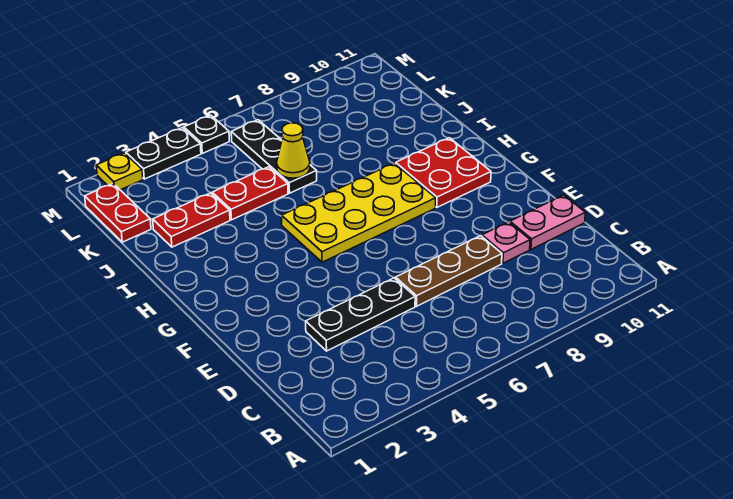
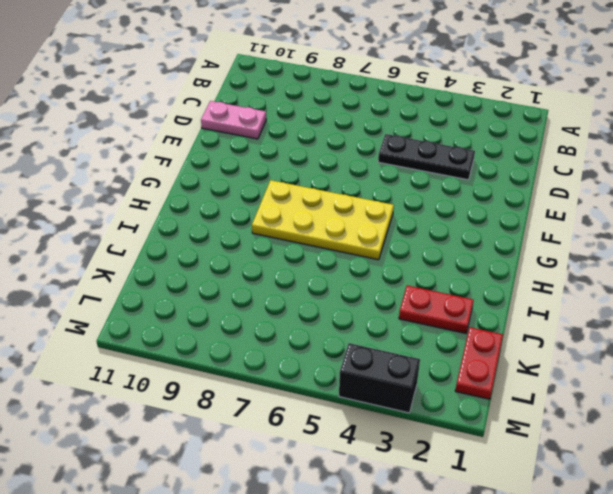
black 1x2 brick [339,343,420,413] -> black 1x2 plate [126,128,201,179]
none -> brown 1x3 plate [396,236,502,306]
none -> pink 1x1 plate [482,222,530,263]
none -> red 2x2 plate [396,138,491,207]

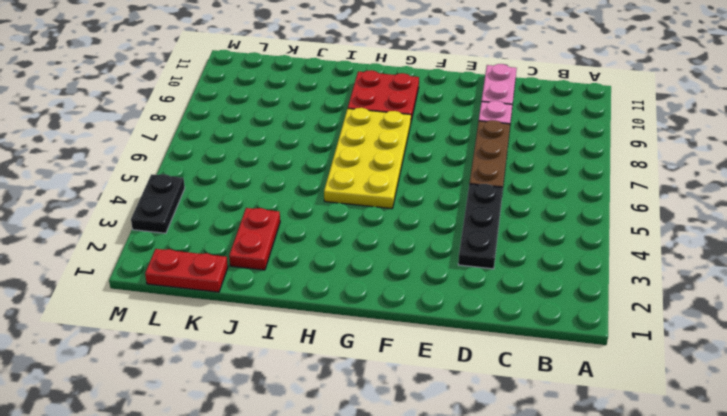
none -> red 1x2 plate [212,167,288,220]
none -> black 1x3 plate [231,120,317,193]
none -> yellow 1x1 plate [96,153,143,190]

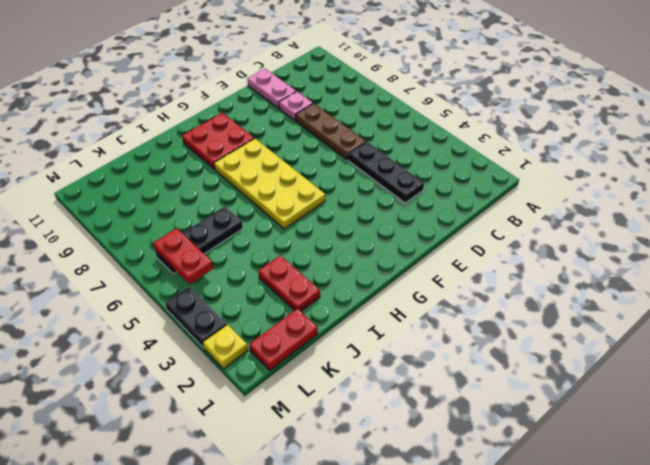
red 1x2 plate [153,228,213,284] -> red 1x2 plate moved to [212,167,288,220]
none -> black 1x1 plate [184,115,229,153]
none -> yellow 1x1 cone [277,123,310,178]

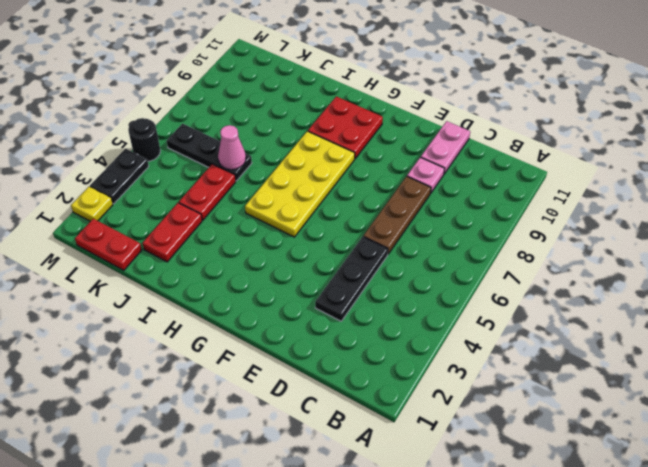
pink 1x1 cone [218,125,246,170] -> yellow 1x1 cone [277,123,310,178]
black 1x1 round brick [128,118,161,161] -> black 1x1 plate [184,115,229,153]

